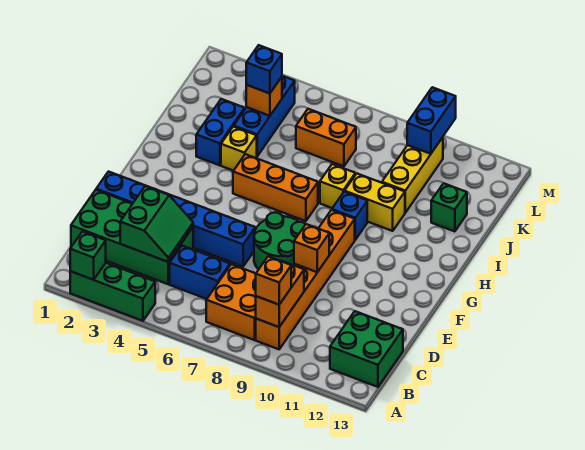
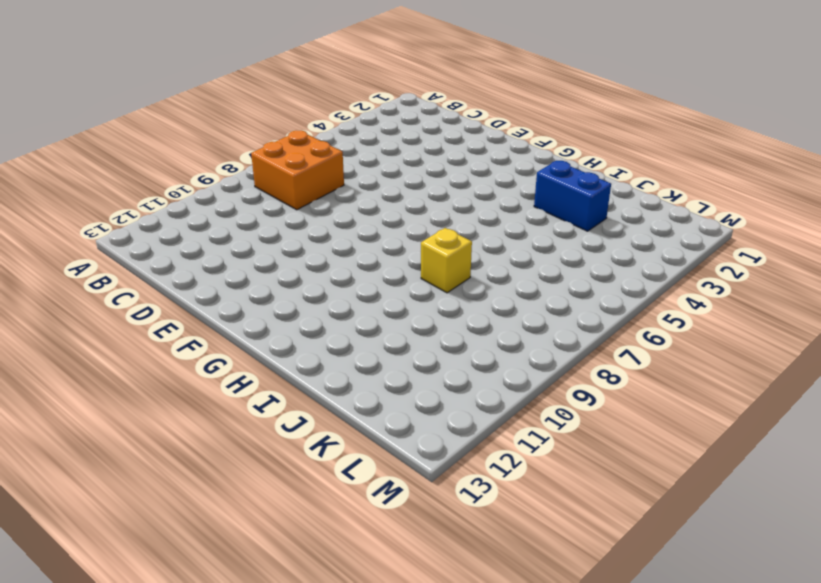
none -> green 1x3 brick [70,263,155,321]
none -> orange 1x6 brick [256,210,355,349]
none -> green 2x2 brick [330,311,403,387]

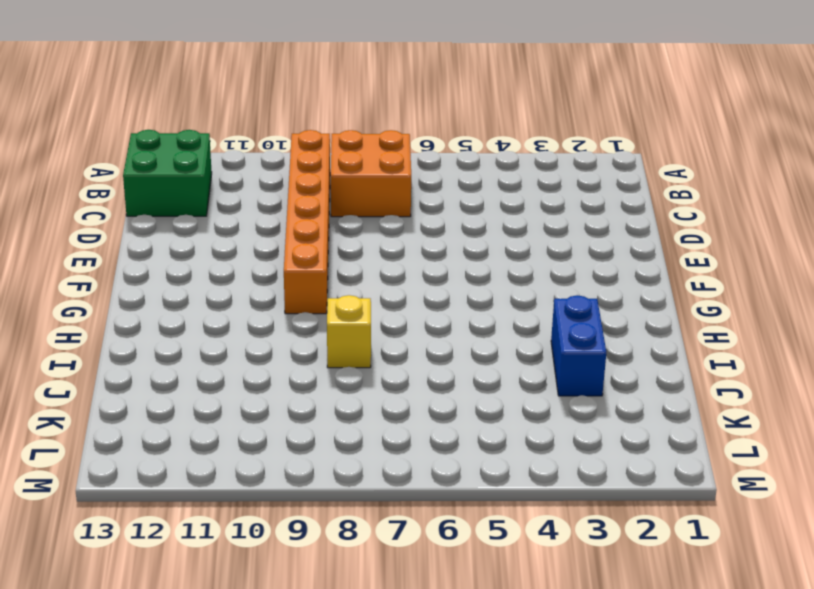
none -> green 1x3 brick [70,263,155,321]
none -> green 2x4 brick [71,190,193,284]
none -> blue 1x2 brick [170,246,230,299]

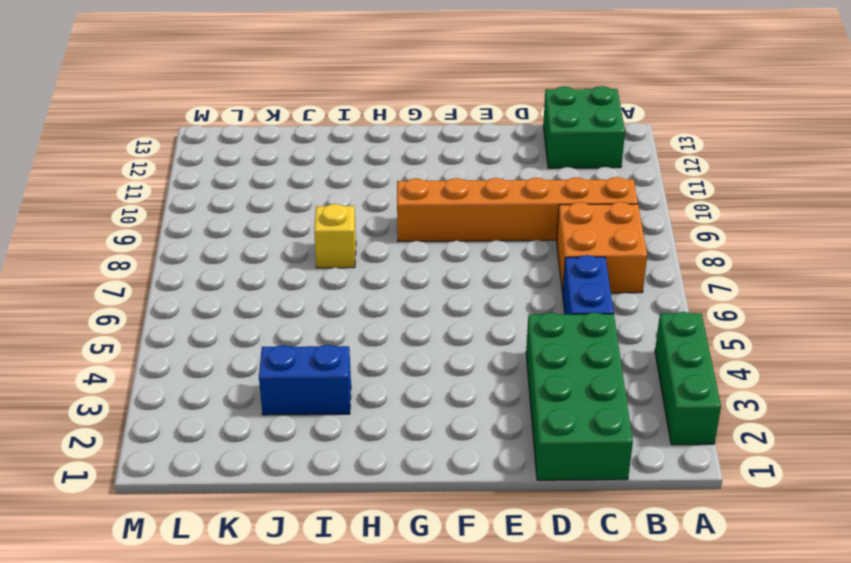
none -> blue 1x6 brick [96,172,255,266]
none -> green 2x2 round brick [254,212,306,270]
none -> orange 1x3 brick [233,154,318,221]

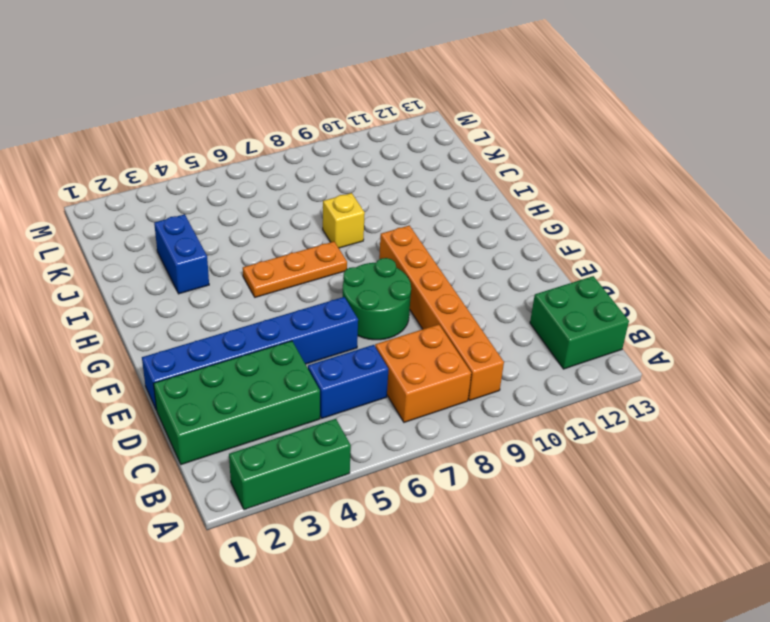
orange 1x3 plate [243,242,347,297] -> orange 1x3 brick [233,154,318,221]
none -> blue 1x1 brick [332,192,367,240]
none -> yellow 1x1 brick [221,126,257,171]
none -> yellow 1x2 brick [345,174,405,231]

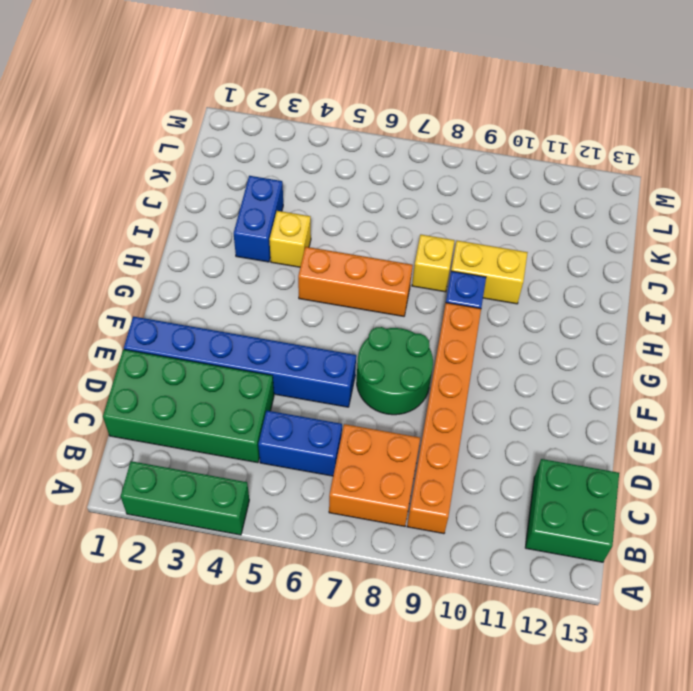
none -> blue 1x3 brick [234,76,295,156]
none -> yellow 1x3 brick [382,137,443,213]
none -> green 1x1 brick [431,183,467,232]

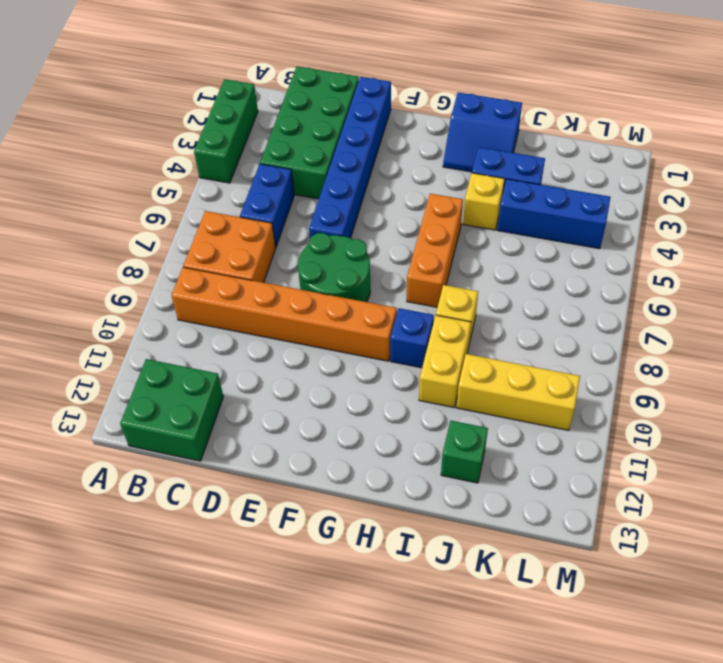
blue 2x2 slope [443,92,522,172] -> none
none -> orange 1x2 brick [296,109,356,166]
none -> green 1x1 brick [70,232,106,280]
none -> orange 1x2 brick [256,261,304,327]

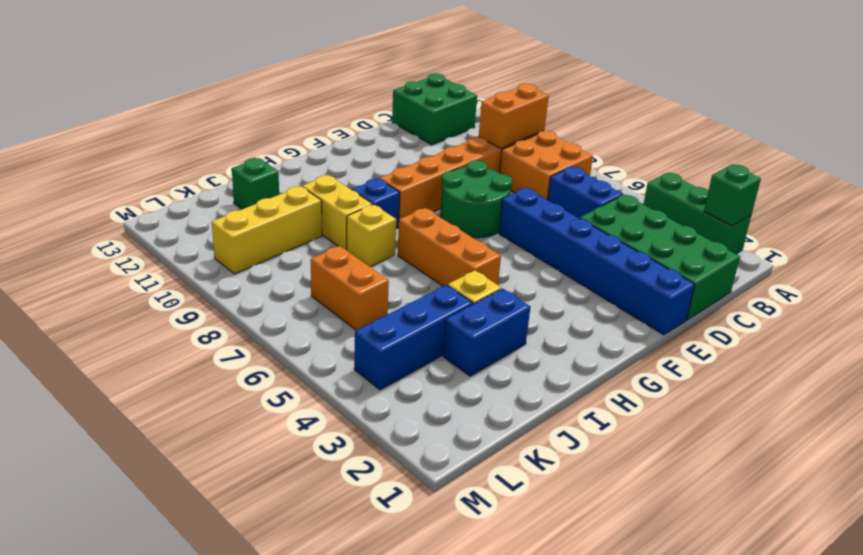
none -> green 2x2 slope [120,186,193,262]
none -> orange 1x1 brick [294,224,329,272]
none -> orange 1x1 brick [246,77,282,116]

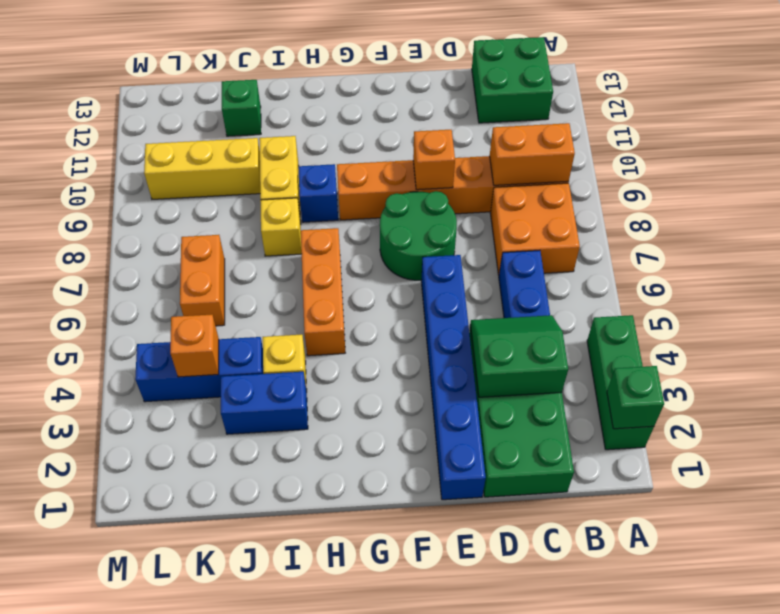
none -> blue 1x2 brick [407,87,456,154]
none -> orange 1x1 brick [256,256,291,305]
none -> blue 1x1 brick [246,45,282,94]

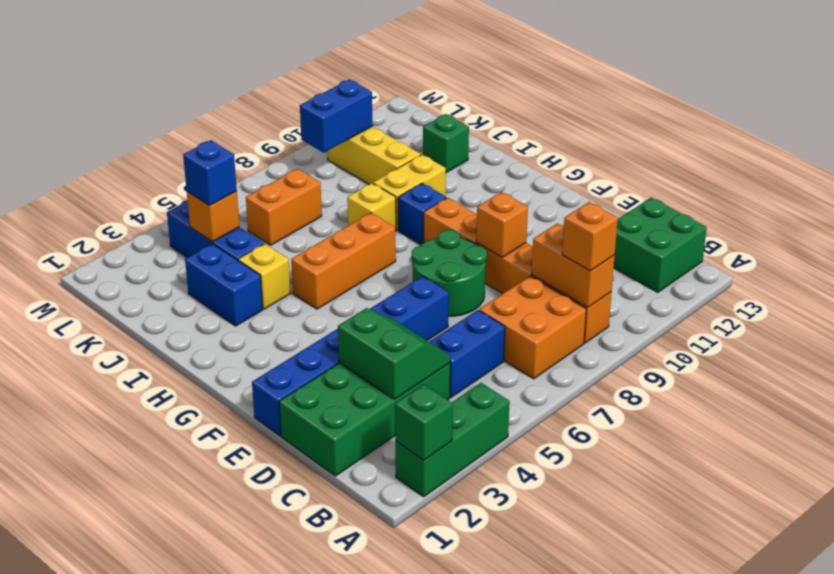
blue 1x2 brick [300,80,373,153] -> blue 1x2 brick turned to [407,87,456,154]

